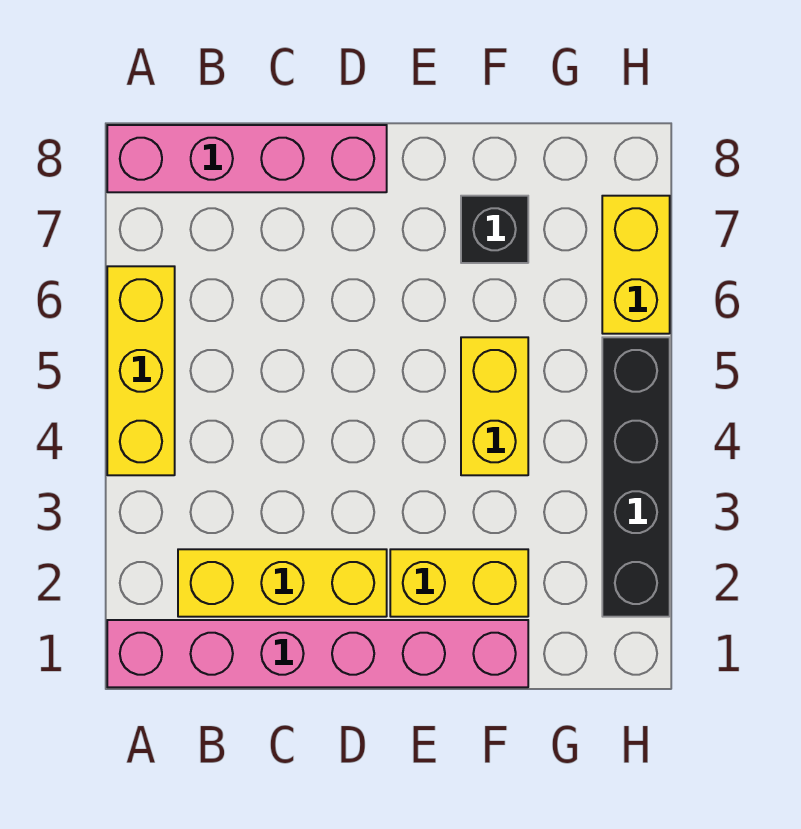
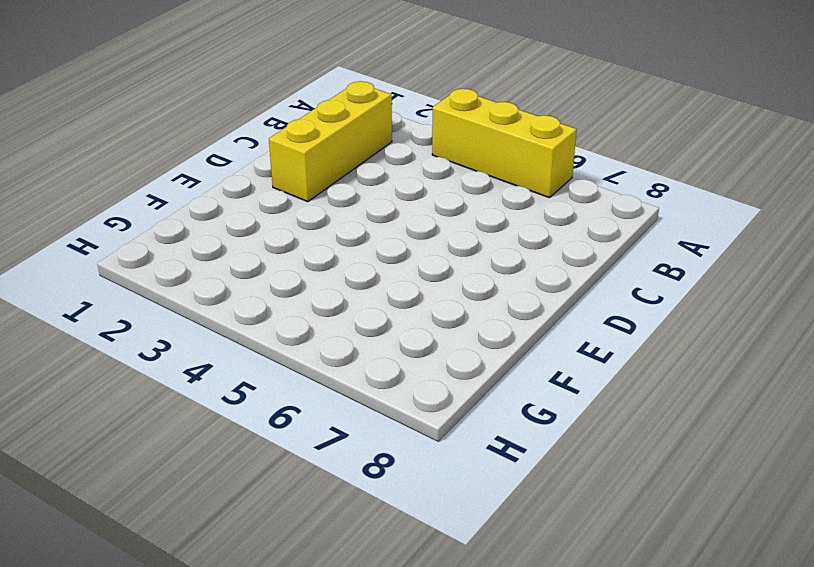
none -> pink 1x6 brick [107,620,528,687]
none -> pink 1x4 brick [107,125,387,192]

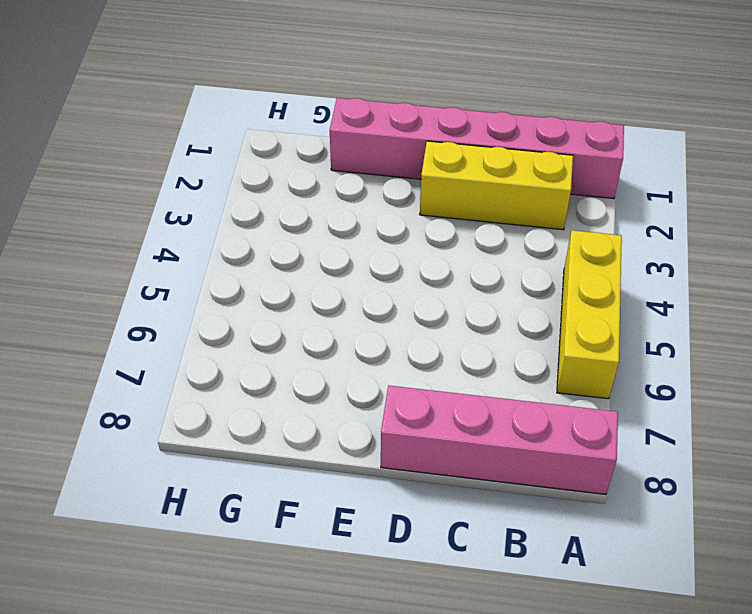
none -> yellow 1x2 brick [390,549,528,617]
none -> yellow 1x2 brick [461,337,528,475]

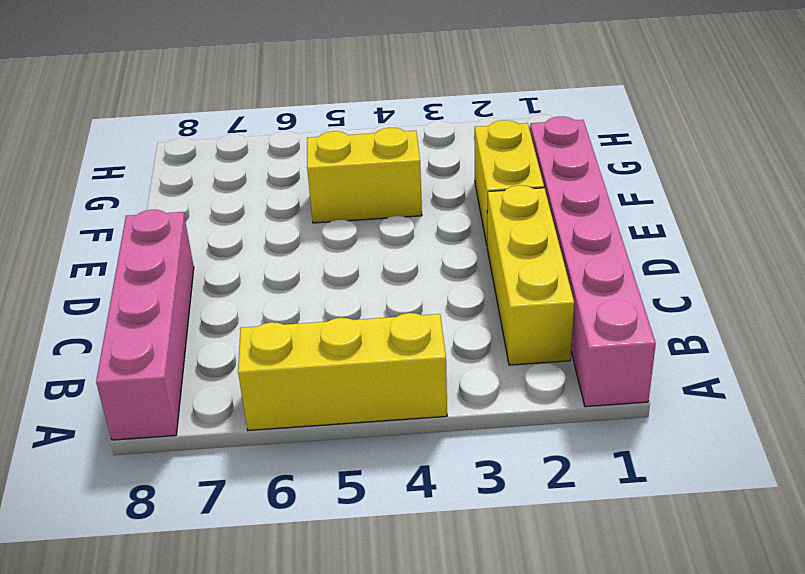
none -> black 1x1 brick [461,196,528,263]
none -> black 1x4 brick [602,337,670,617]

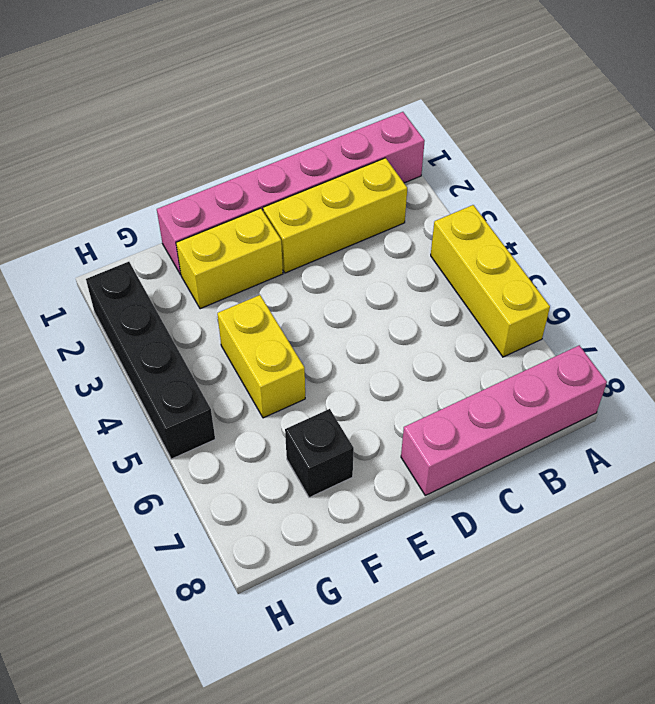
none -> yellow 1x2 brick [602,196,670,334]

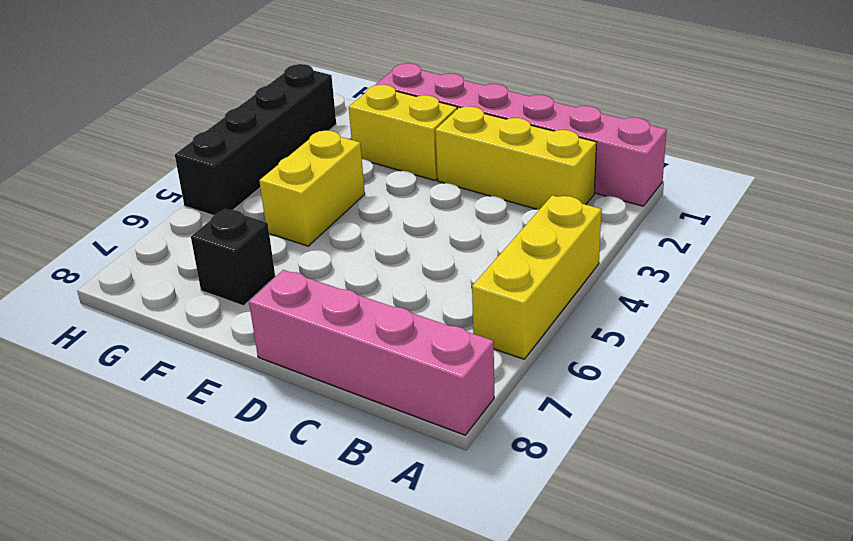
none -> yellow 1x2 brick [602,196,670,334]

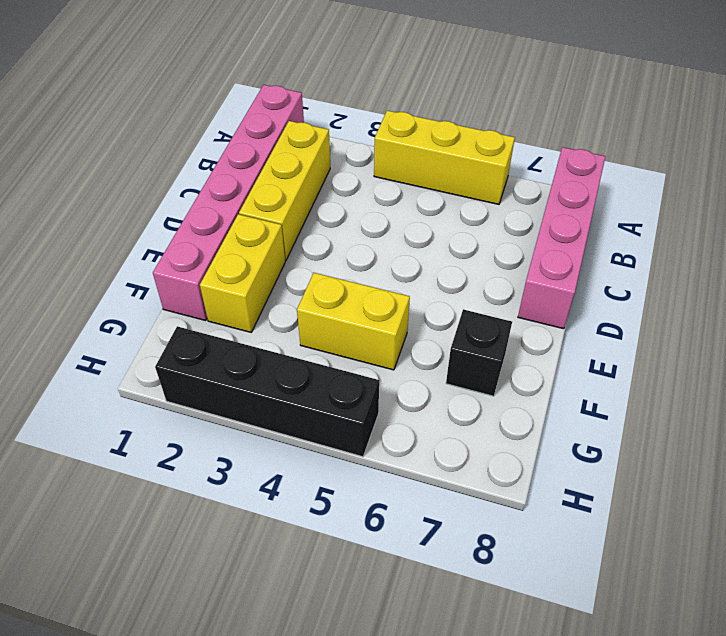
none -> yellow 1x2 brick [602,196,670,334]

